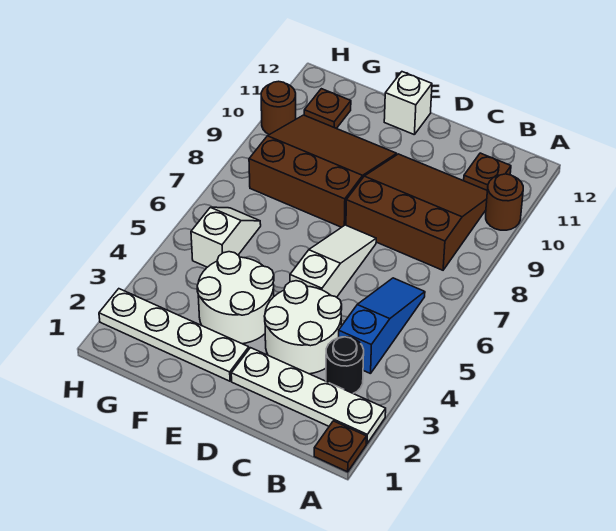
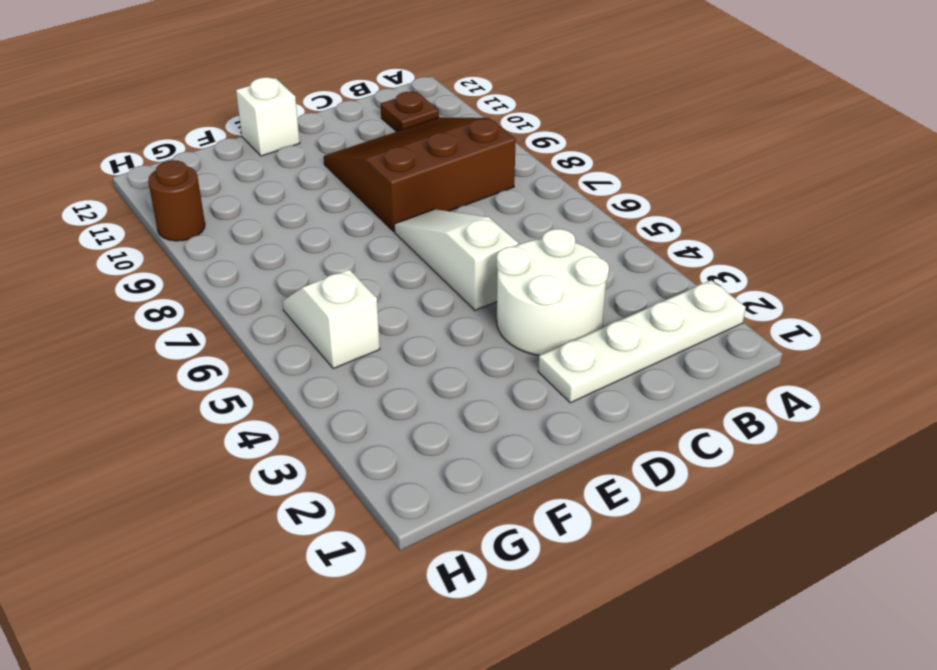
none -> brown 1x1 plate [314,421,366,472]
none -> brown 1x1 round brick [486,174,523,230]
none -> black 1x1 round brick [326,337,364,393]

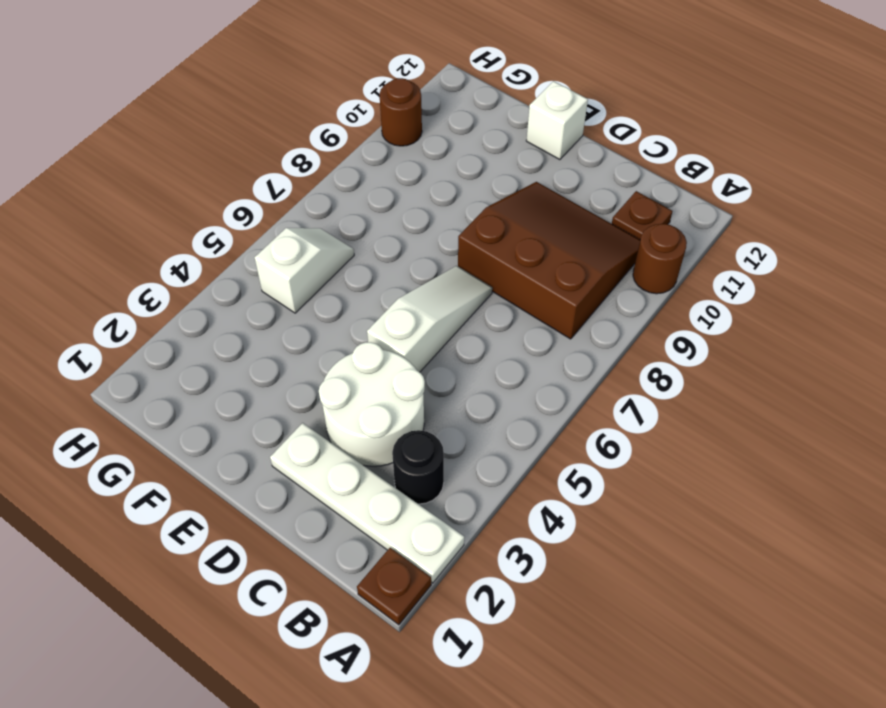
none -> blue 1x3 slope [339,278,425,374]
none -> white 1x4 plate [99,289,249,381]
none -> white 2x2 round brick [197,252,274,344]

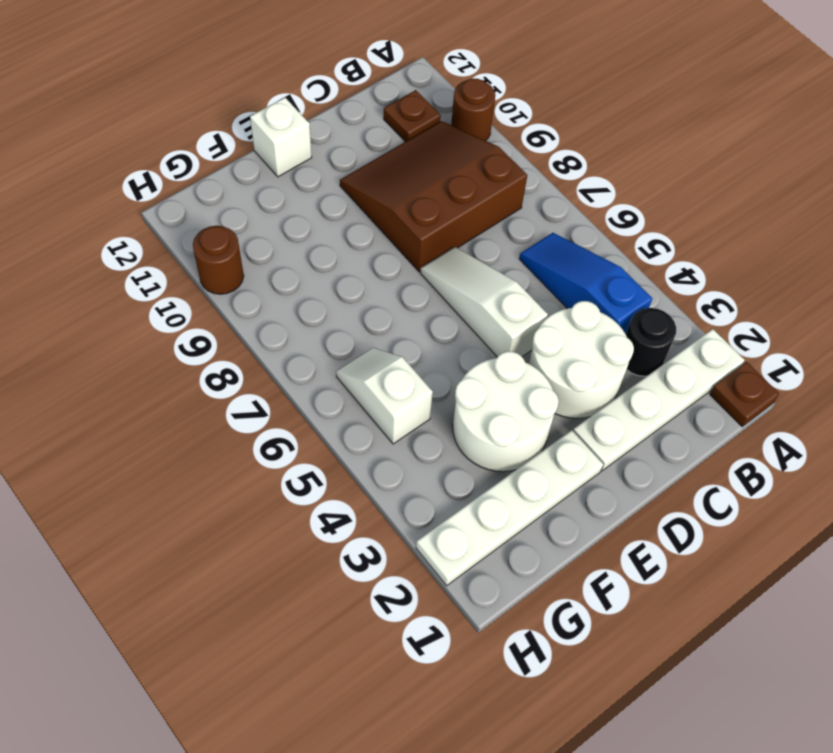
none -> brown 3x3 slope [249,115,397,227]
none -> brown 1x1 plate [304,89,351,128]

